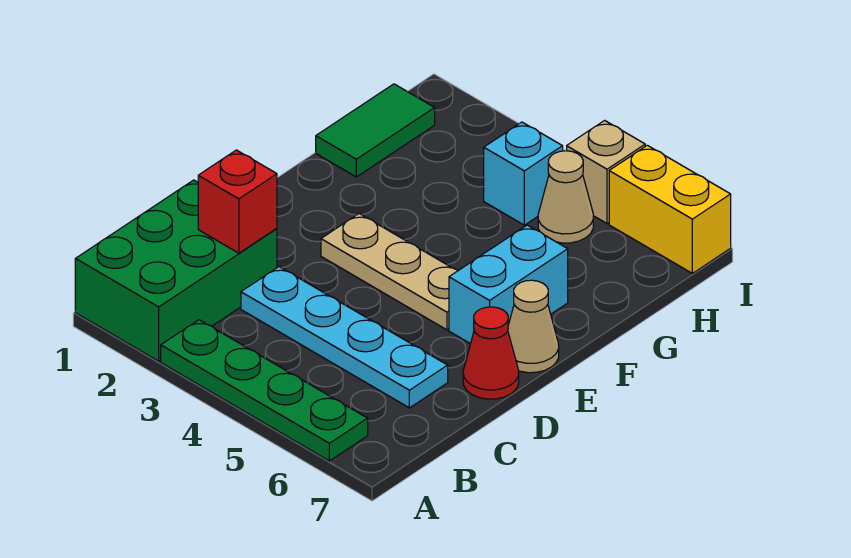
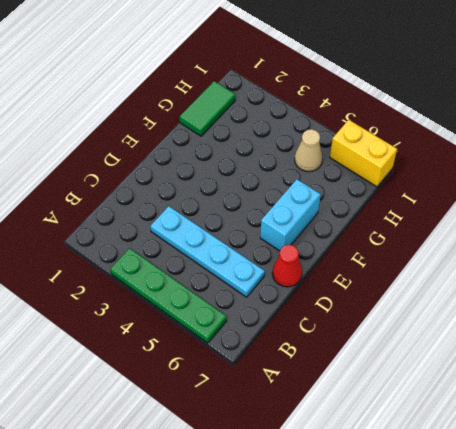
none -> green 2x3 brick [75,180,277,361]
none -> tan 1x3 plate [321,214,458,330]
none -> tan 1x1 cone [508,280,559,373]

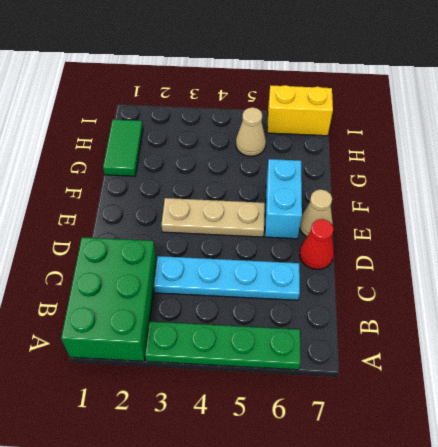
none -> cyan 1x1 brick [484,122,563,225]
none -> tan 1x1 brick [567,120,645,224]
none -> red 1x1 brick [198,150,277,253]

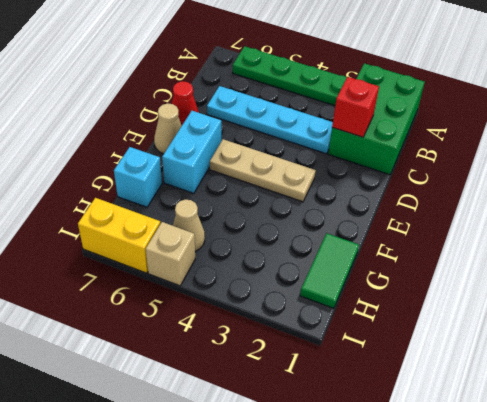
cyan 1x1 brick [114,147,162,207] -> cyan 1x1 brick moved to [484,122,563,225]

